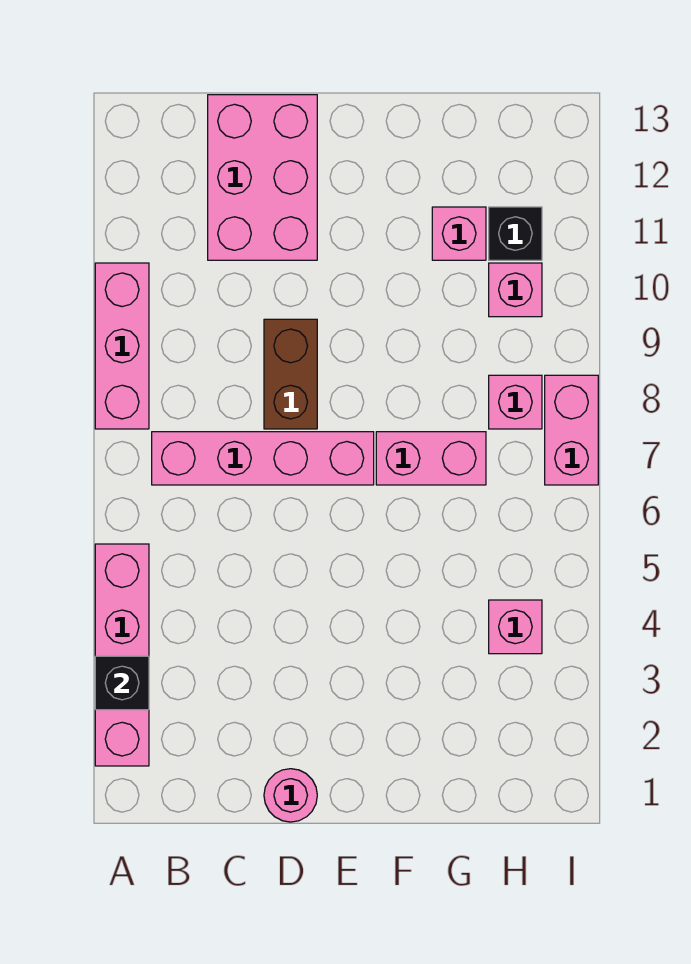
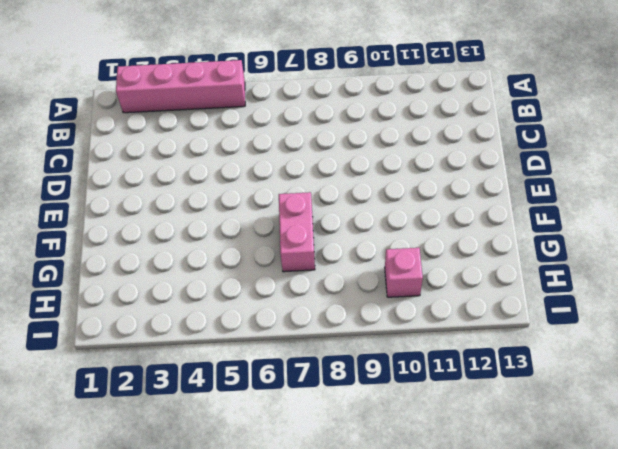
none -> pink 1x3 brick [95,263,149,429]
none -> pink 1x4 brick [152,432,374,485]
none -> pink 2x3 brick [208,95,317,260]

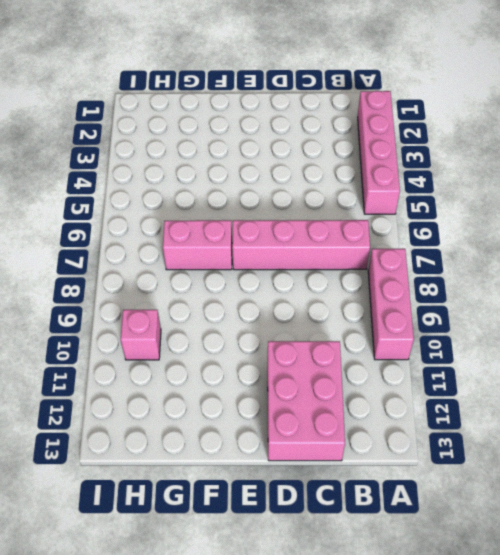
none -> pink 1x1 round brick [264,769,317,822]
none -> brown 1x2 brick [264,319,317,429]
none -> pink 1x1 brick [432,207,486,260]

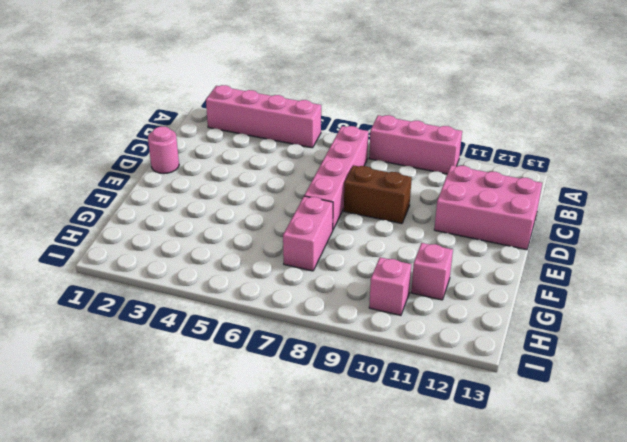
none -> pink 1x1 brick [489,600,542,654]
none -> pink 1x1 brick [489,375,542,429]
none -> black 1x1 brick [489,207,542,260]

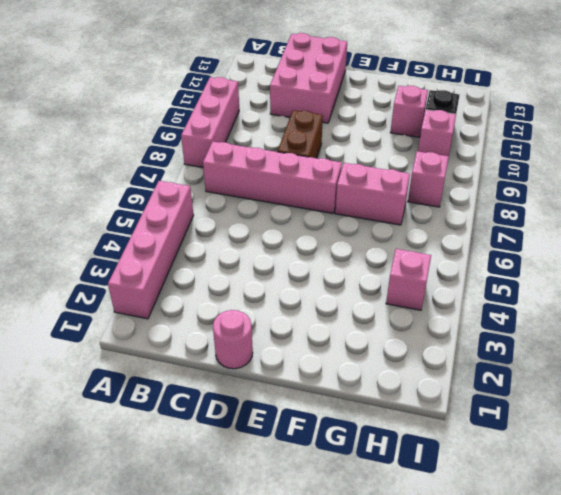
none -> pink 1x2 brick [545,375,598,485]
none -> black 1x1 brick [95,656,149,710]

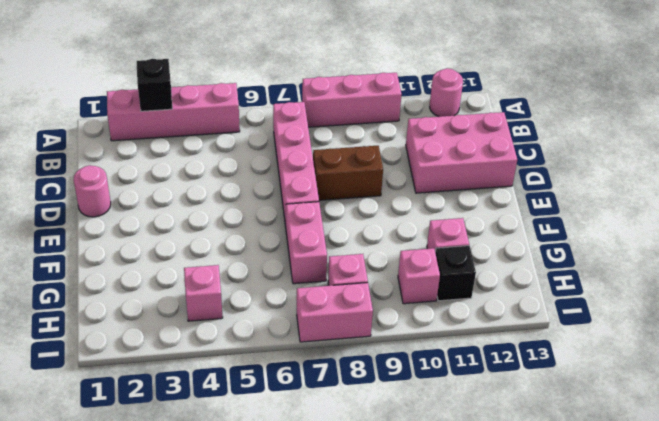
pink 1x1 round brick [430,68,463,117] -> none

